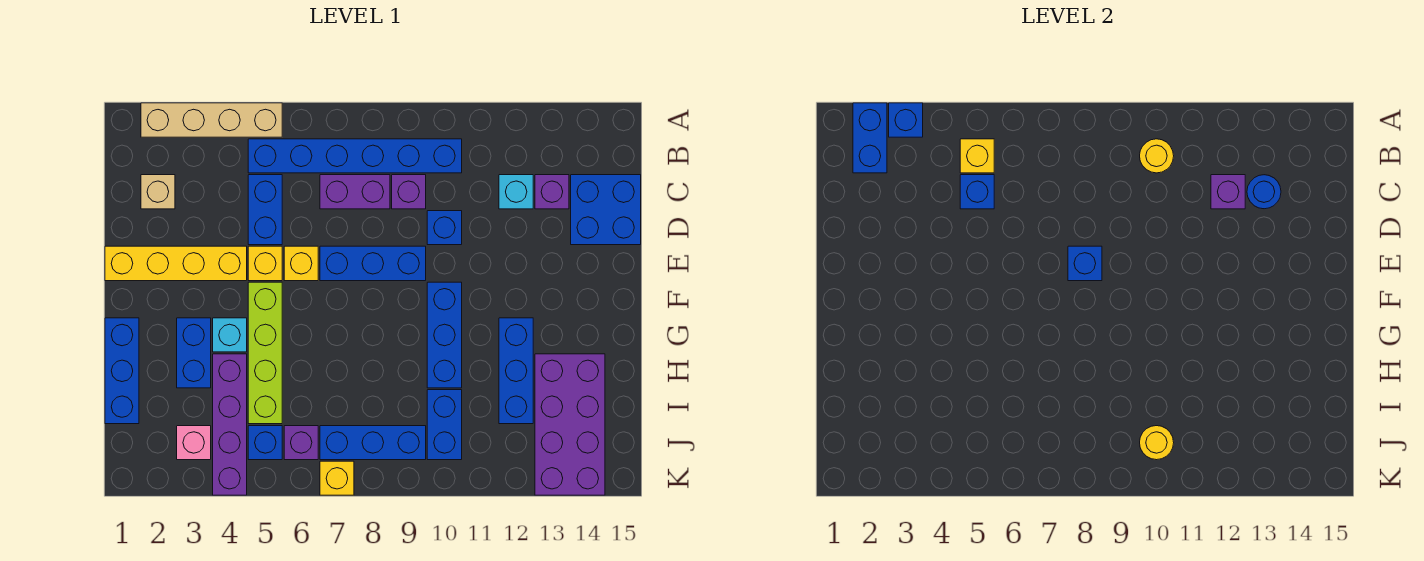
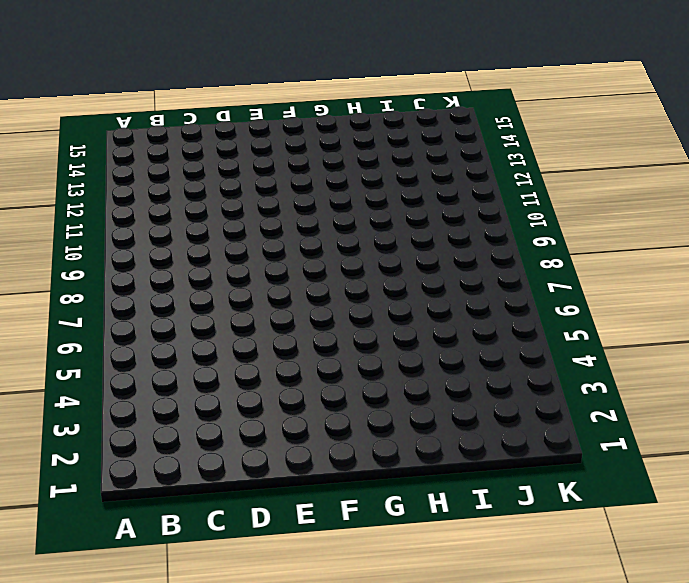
none -> tan 1x4 brick [141,103,282,137]
none -> blue 1x6 brick [248,139,462,173]
none -> tan 1x1 brick [141,175,175,209]
none -> blue 1x2 brick [248,175,282,245]

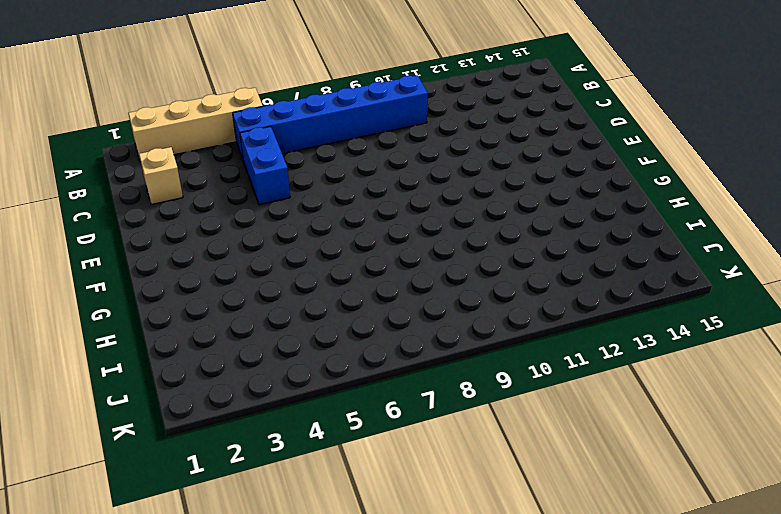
none -> purple 1x2 brick [320,175,390,209]
none -> purple 1x1 brick [392,175,426,209]
none -> cyan 1x1 brick [499,175,533,209]
none -> purple 1x1 brick [535,175,569,209]

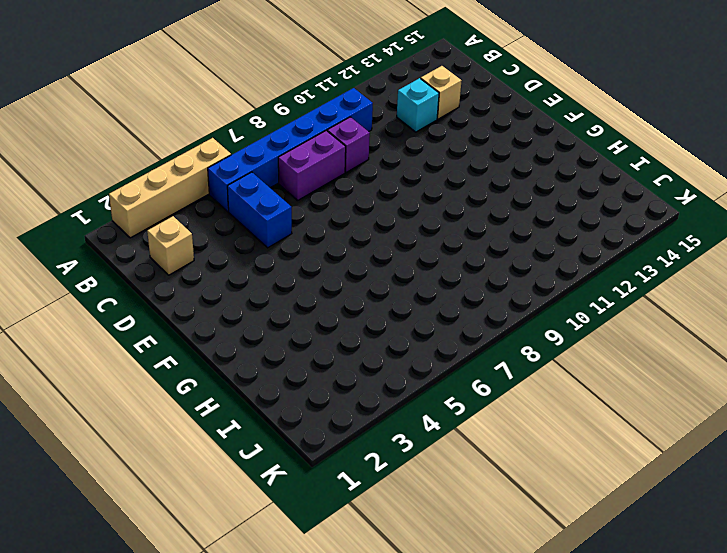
tan 1x1 brick [421,66,462,119] -> purple 1x1 brick [535,175,569,209]
none -> blue 2x2 brick [571,175,641,245]
none -> blue 1x1 brick [427,211,462,245]
none -> yellow 1x4 brick [105,246,247,281]
none -> yellow 1x1 brick [248,246,282,281]

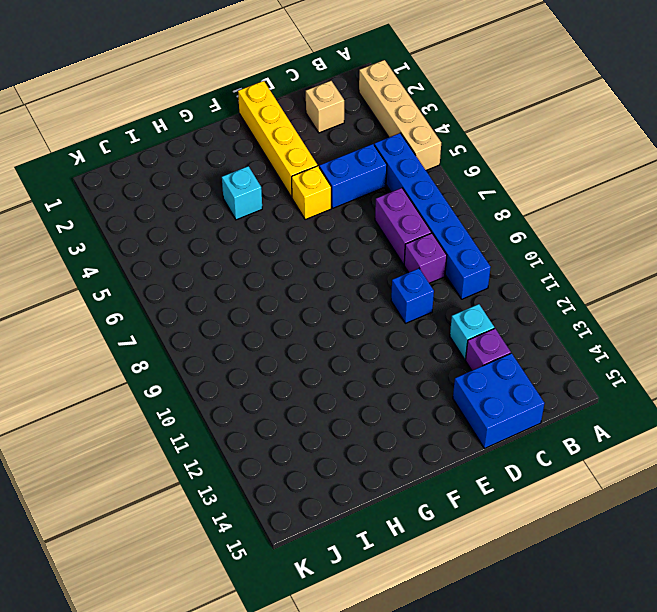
none -> yellow 1x1 brick [284,246,318,281]
none -> blue 1x3 brick [320,246,426,281]
none -> lime 1x4 brick [248,282,282,424]
none -> blue 1x3 brick [427,282,462,388]

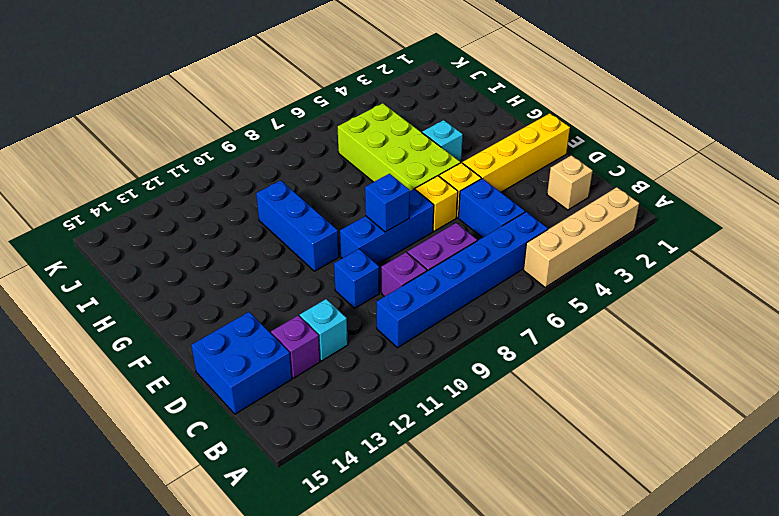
lime 2x4 brick [338,103,460,191] -> lime 1x4 brick [248,282,282,424]
none -> blue 1x3 brick [105,318,139,424]
none -> blue 1x2 brick [177,318,211,388]
none -> blue 1x3 brick [499,318,533,424]
none -> purple 1x4 brick [213,354,247,495]

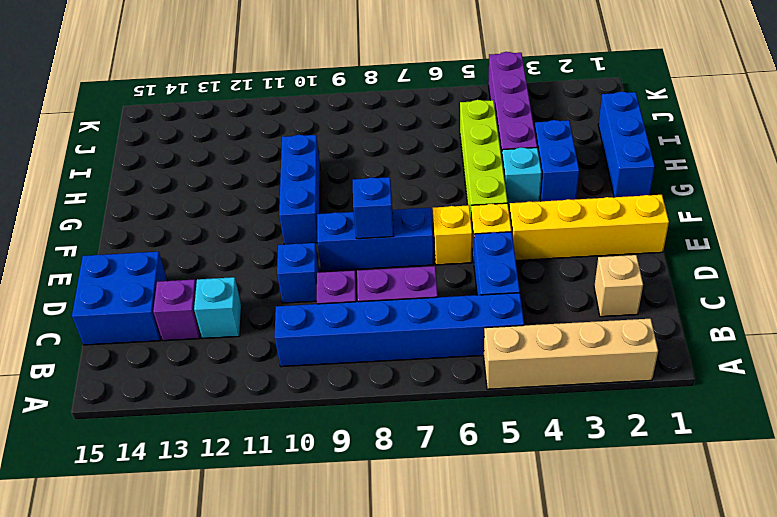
none -> blue 1x3 brick [499,318,533,424]
none -> purple 2x4 brick [535,354,605,495]
none -> blue 1x2 brick [427,390,462,460]
none -> pink 1x1 brick [177,426,211,460]

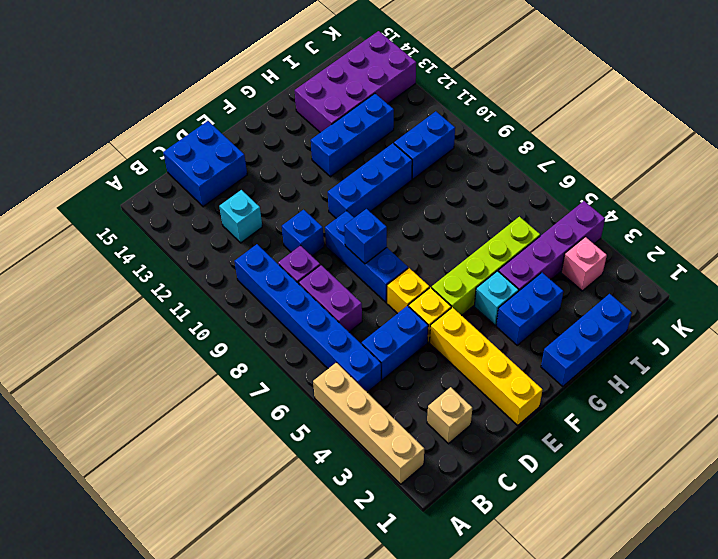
none -> purple 1x1 brick [535,175,569,209]
none -> blue 1x1 brick [248,426,282,460]
none -> purple 1x1 brick [284,426,318,460]
none -> blue 1x3 brick [320,426,426,460]

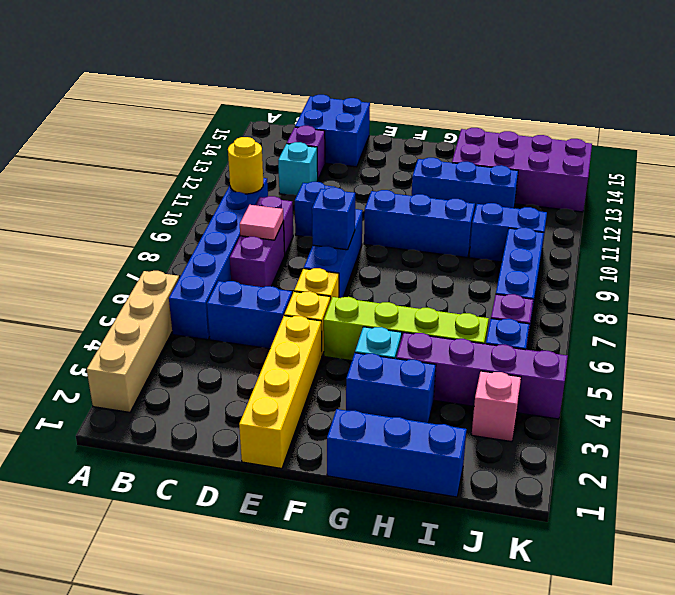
pink 1x1 tile [240,205,283,240] -> none
none -> tan 1x1 brick [141,175,175,209]
none -> yellow 1x1 brick [320,461,354,495]
none -> blue 1x2 brick [853,103,887,173]
none -> blue 1x1 brick [889,103,923,137]

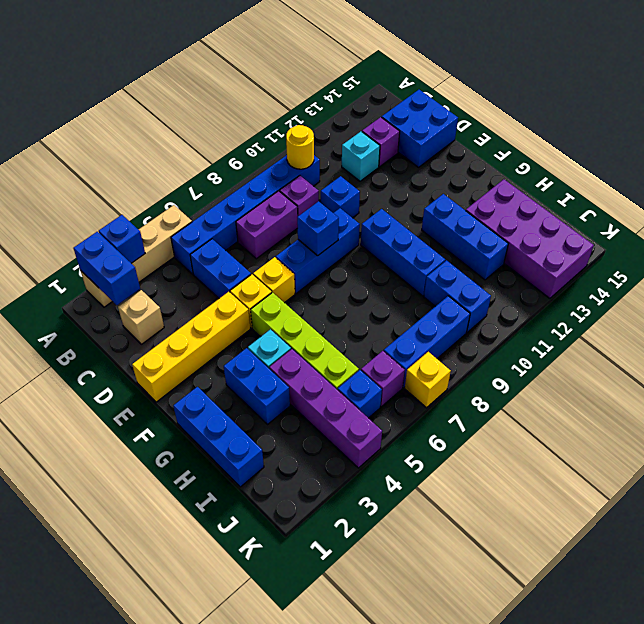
none -> pink 1x1 brick [177,426,211,460]
none -> yellow 1x1 brick [960,139,994,173]
none -> blue 1x1 brick [960,175,994,209]
none -> purple 1x1 brick [1211,175,1245,209]

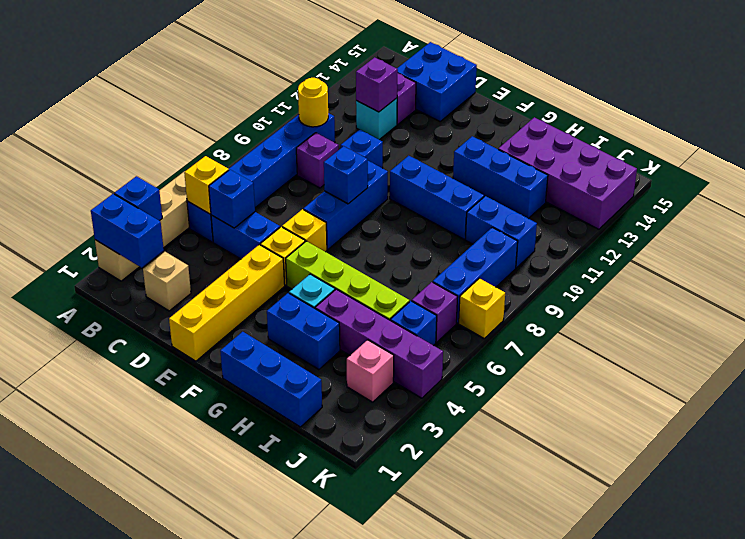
none -> purple 1x2 brick [320,175,390,209]
none -> blue 1x1 round brick [1247,175,1281,209]
none -> yellow 1x1 round brick [1140,426,1174,460]

